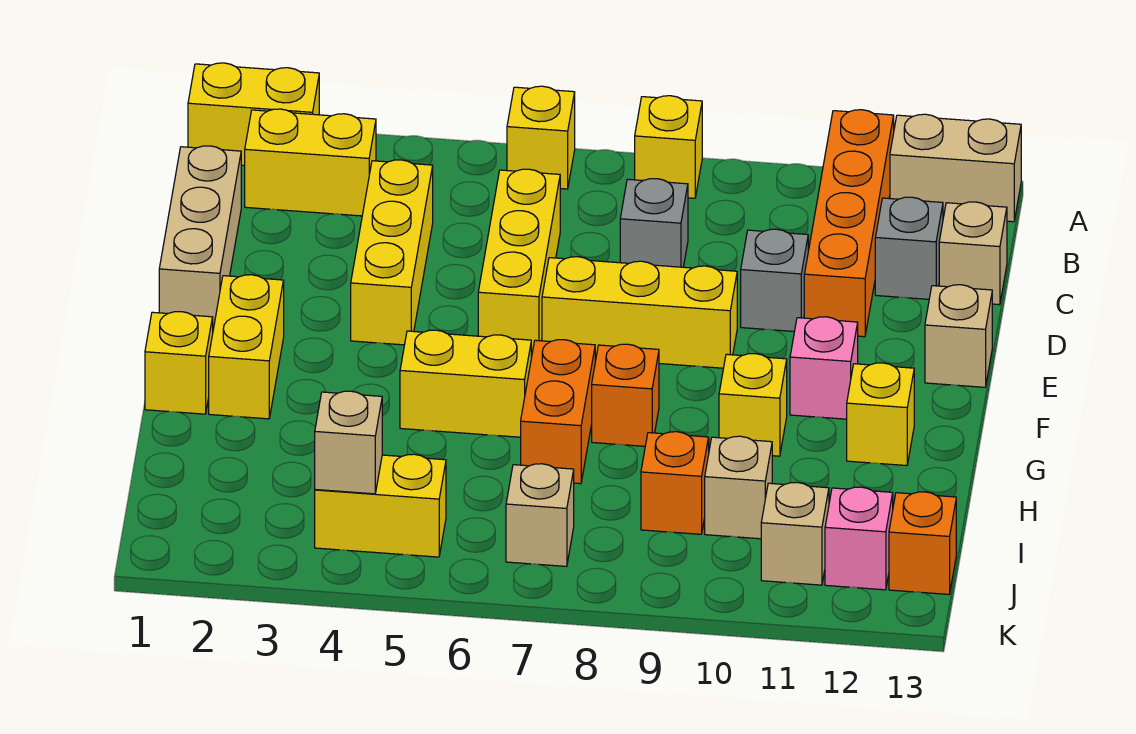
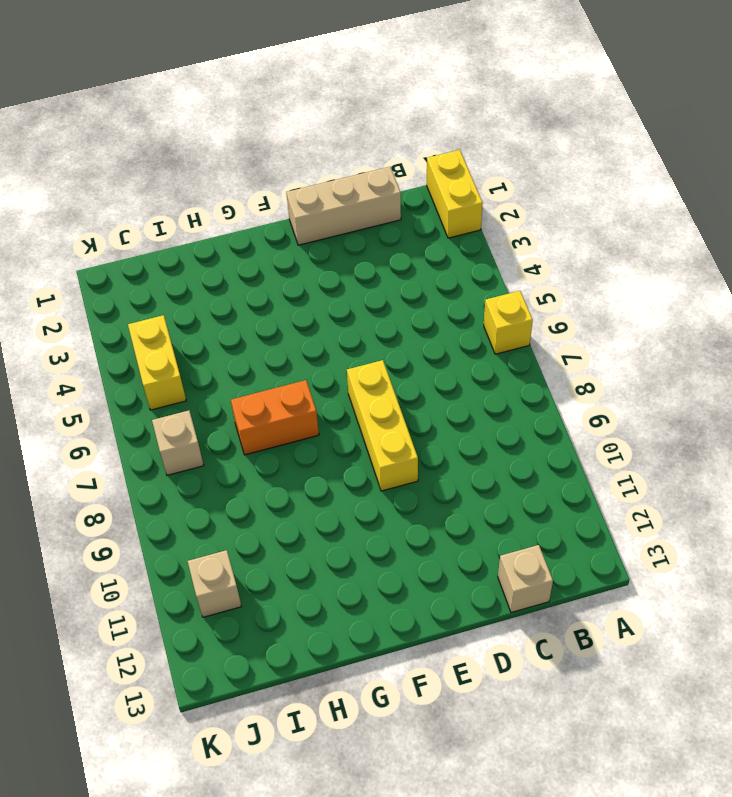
none -> yellow 1x1 brick [635,96,702,198]
none -> orange 1x4 brick [804,110,894,337]
none -> tan 1x2 brick [890,114,1021,222]
none -> yellow 1x2 brick [245,109,376,216]

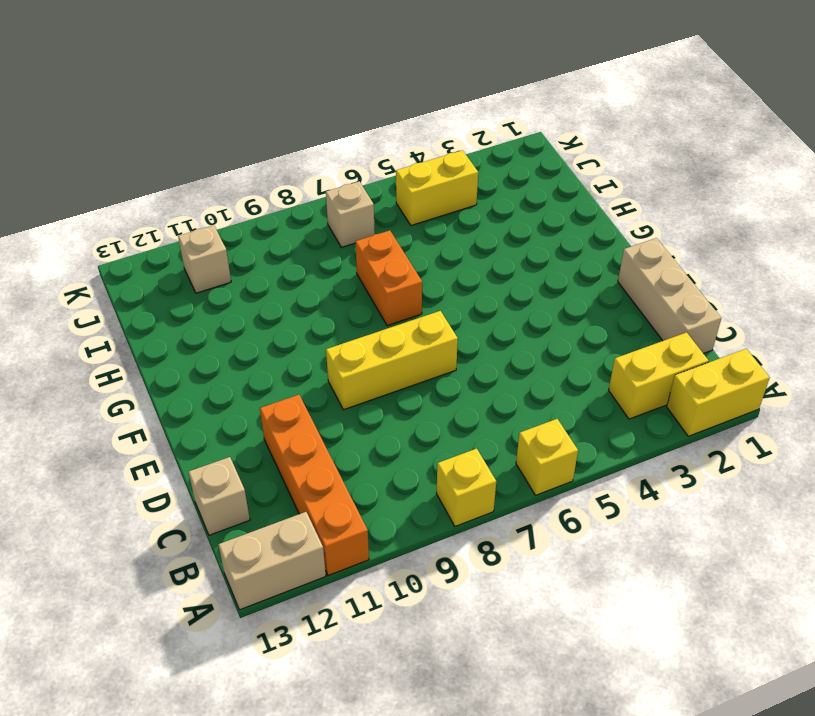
none -> yellow 1x3 brick [351,160,433,345]
none -> yellow 1x3 brick [478,169,560,354]
none -> grey 1x1 brick [620,179,688,267]
none -> grey 1x1 brick [875,197,943,299]

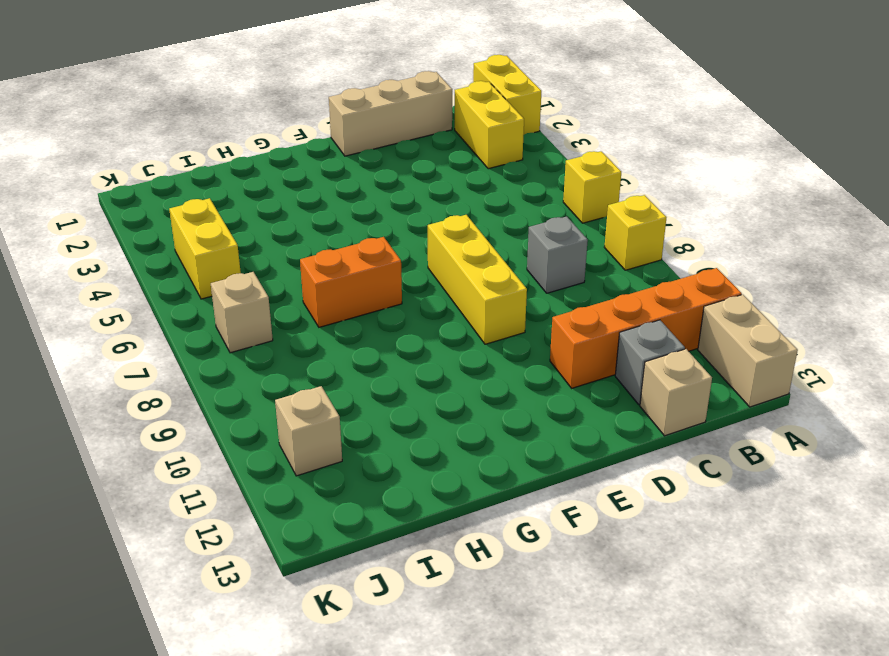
none -> yellow 1x3 brick [351,160,433,345]
none -> yellow 1x3 brick [478,169,560,354]
none -> grey 1x1 brick [741,229,808,331]
none -> tan 1x1 brick [925,285,992,387]

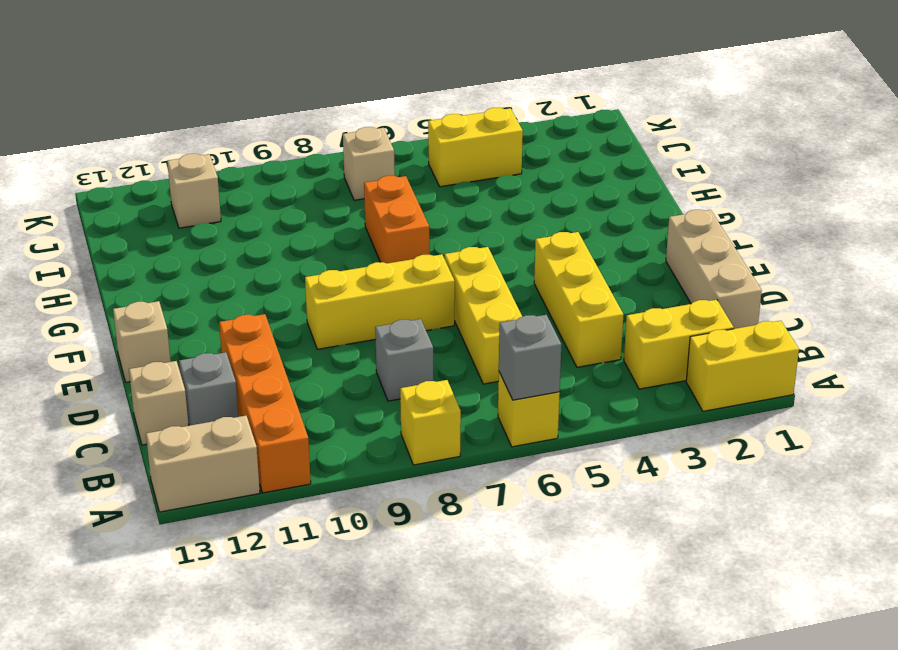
grey 1x1 brick [499,315,561,400] -> grey 1x1 brick moved to [741,229,808,331]
none -> yellow 1x2 brick [209,275,284,419]
none -> pink 1x1 brick [790,317,858,419]
none -> yellow 1x1 brick [145,312,213,414]
none -> yellow 1x2 brick [400,330,531,437]

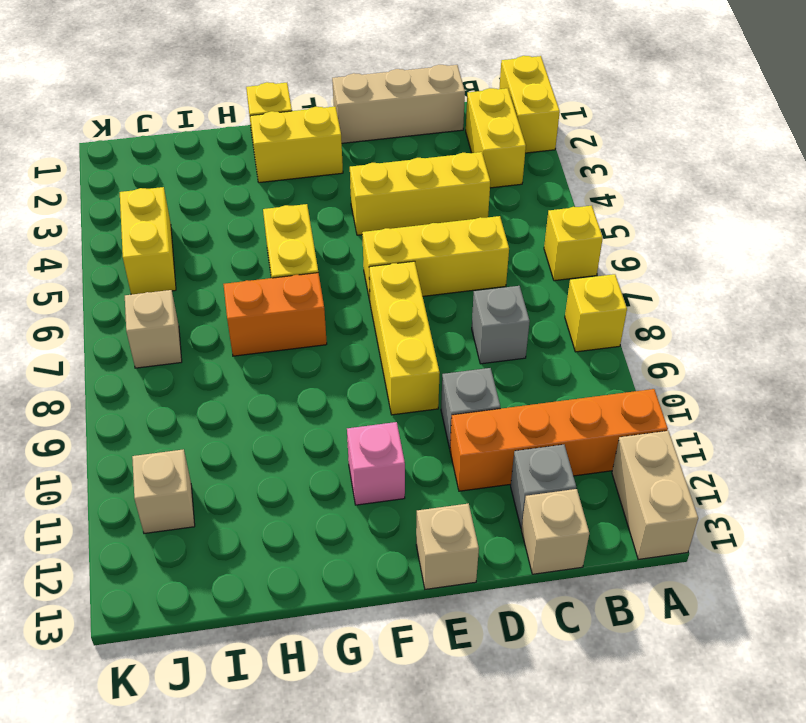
none -> orange 1x1 brick [592,344,659,446]
none -> yellow 1x1 brick [719,354,787,456]
none -> yellow 1x1 brick [847,363,914,466]
none -> orange 1x1 brick [641,432,709,534]

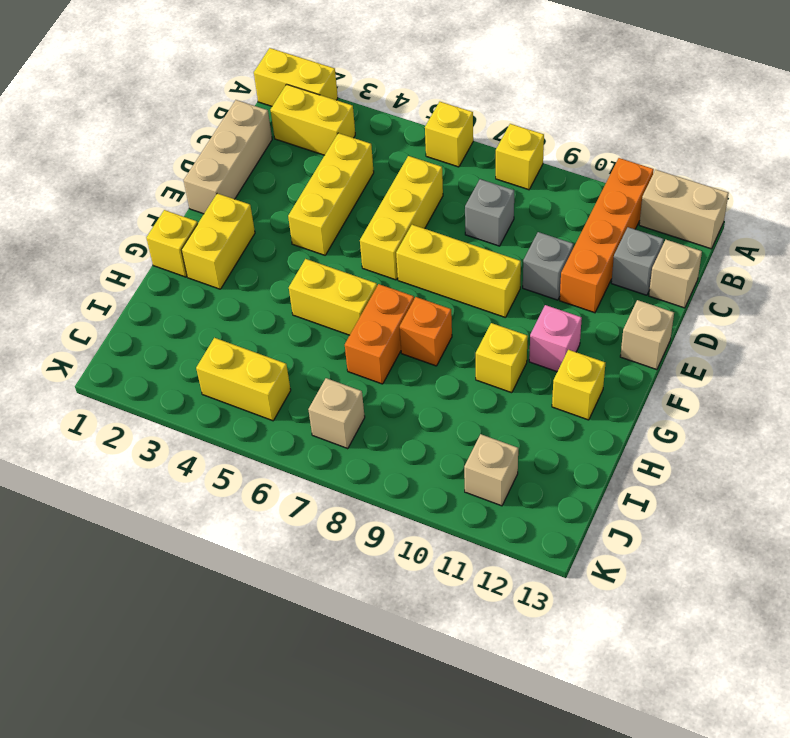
none -> orange 1x1 brick [641,432,709,534]
none -> tan 1x1 brick [705,436,772,539]
none -> pink 1x1 brick [825,487,893,590]
none -> orange 1x1 brick [889,492,956,594]

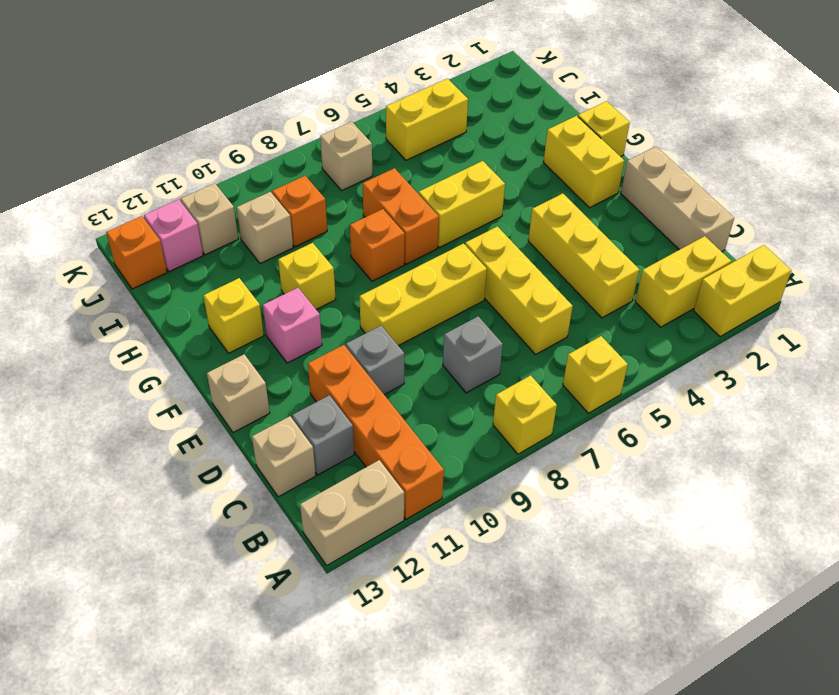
none -> tan 1x1 brick [315,391,382,494]

